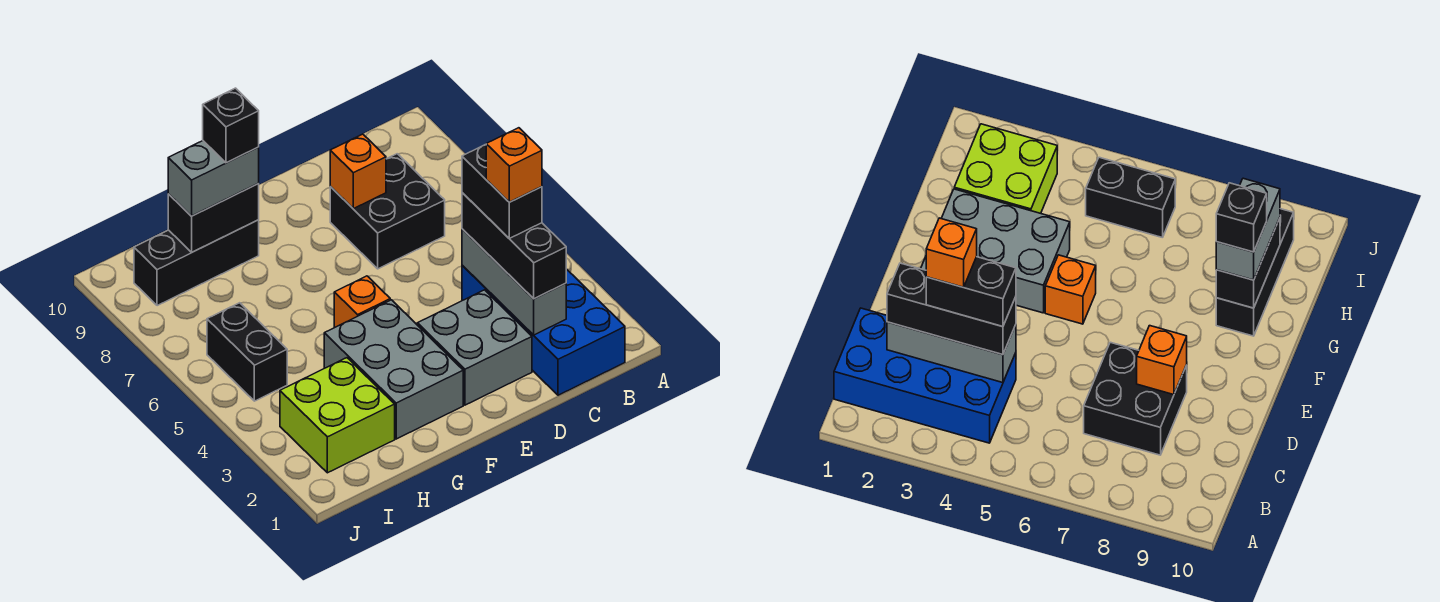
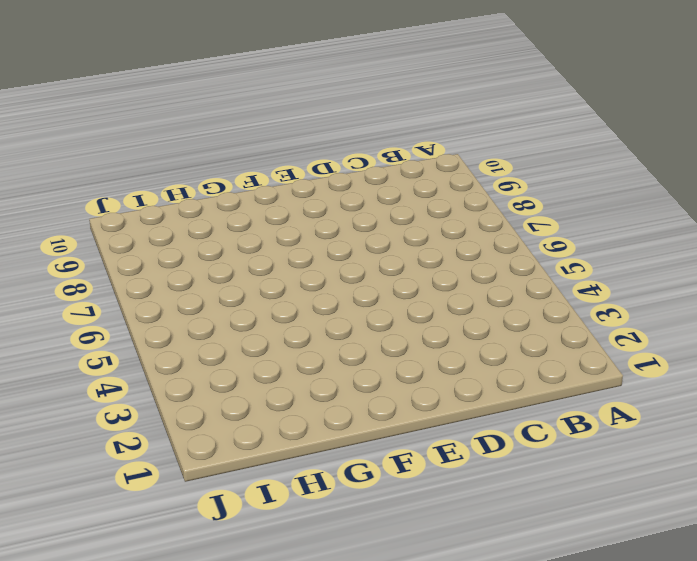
none -> blue 2x4 brick [462,265,625,395]
none -> black 2x2 brick [330,154,445,269]
none -> grey 2x2 brick [417,290,532,405]

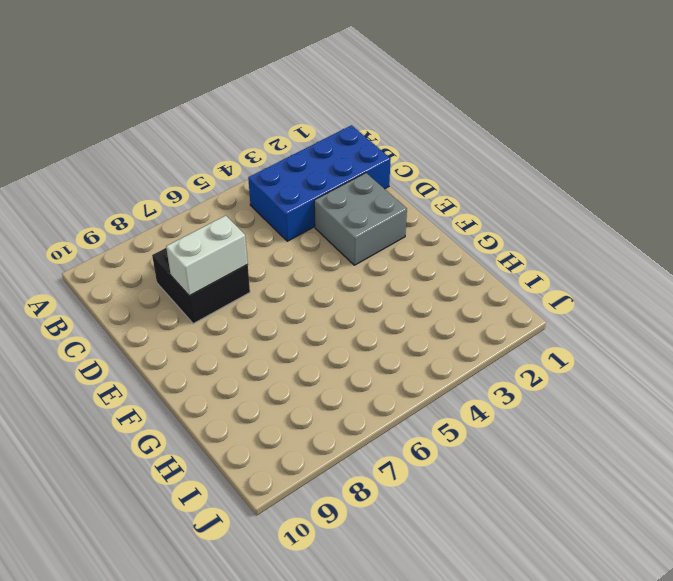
white 1x2 brick [166,216,248,296] -> orange 1x1 brick [330,134,386,209]
none -> grey 2x3 brick [324,300,463,439]
none -> orange 1x1 brick [334,276,390,328]
none -> black 1x3 brick [134,220,259,306]

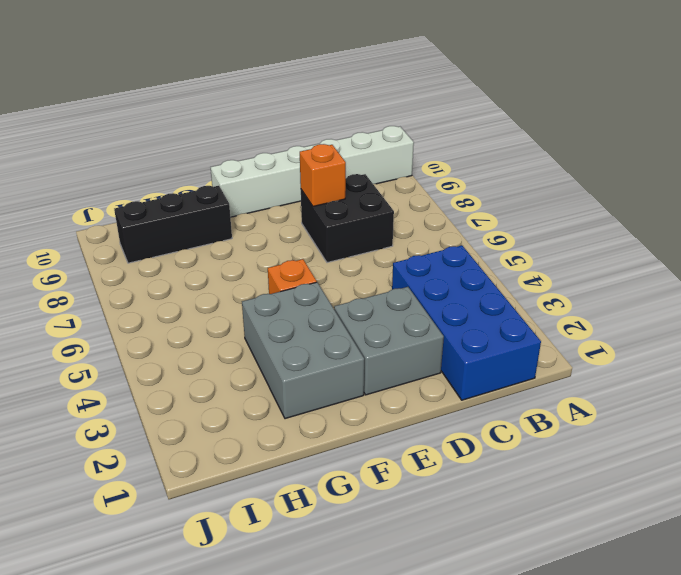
white 1x6 brick [211,126,414,217] -> none
none -> lime 2x2 brick [280,358,395,473]
none -> black 1x2 brick [207,303,287,401]
none -> grey 1x3 brick [462,229,566,335]

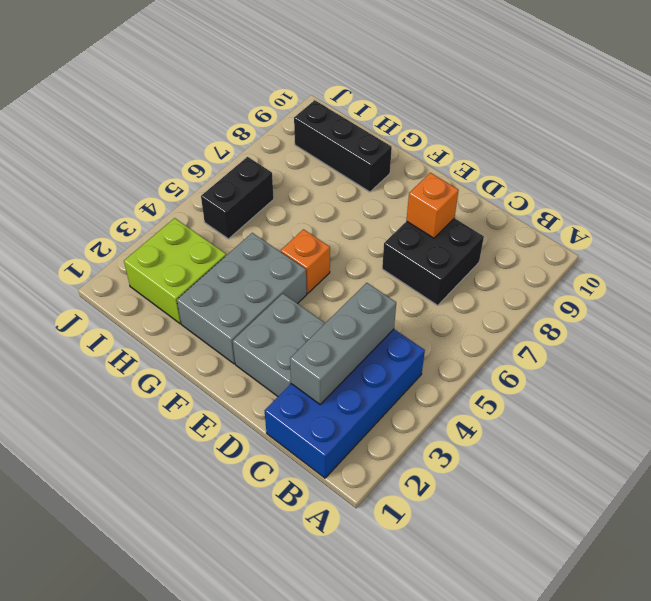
none -> black 1x2 brick [168,184,259,252]
none -> black 1x3 brick [462,193,566,299]
none -> grey 1x2 brick [168,141,259,216]

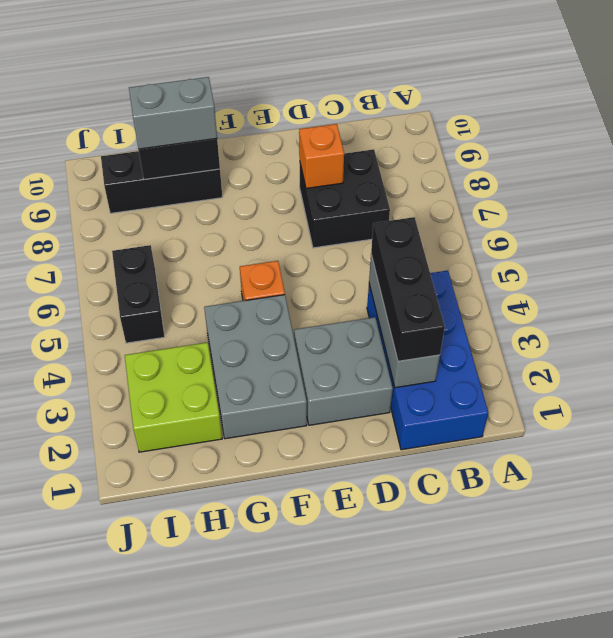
none -> black 1x2 brick [462,144,542,238]
none -> black 1x1 brick [203,88,259,163]
none -> orange 1x1 brick [486,128,542,202]

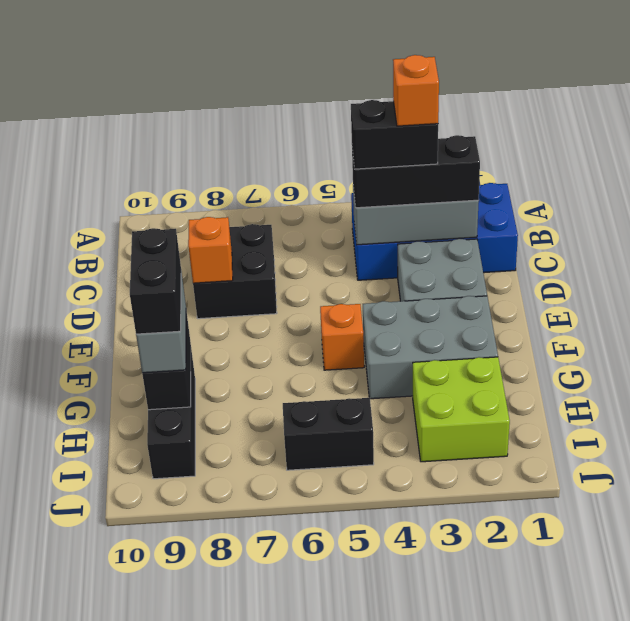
black 1x2 brick [130,228,181,334] -> black 1x1 brick [203,88,259,163]

